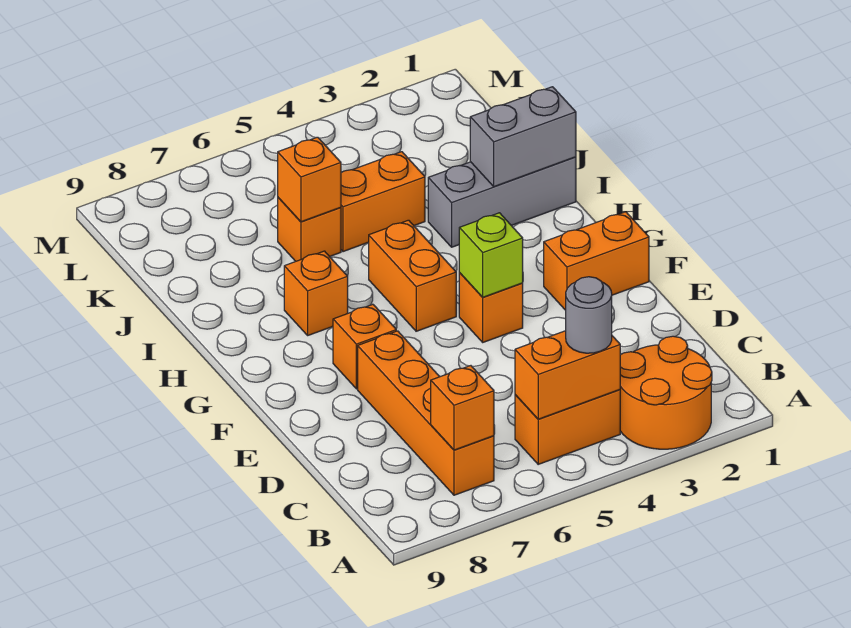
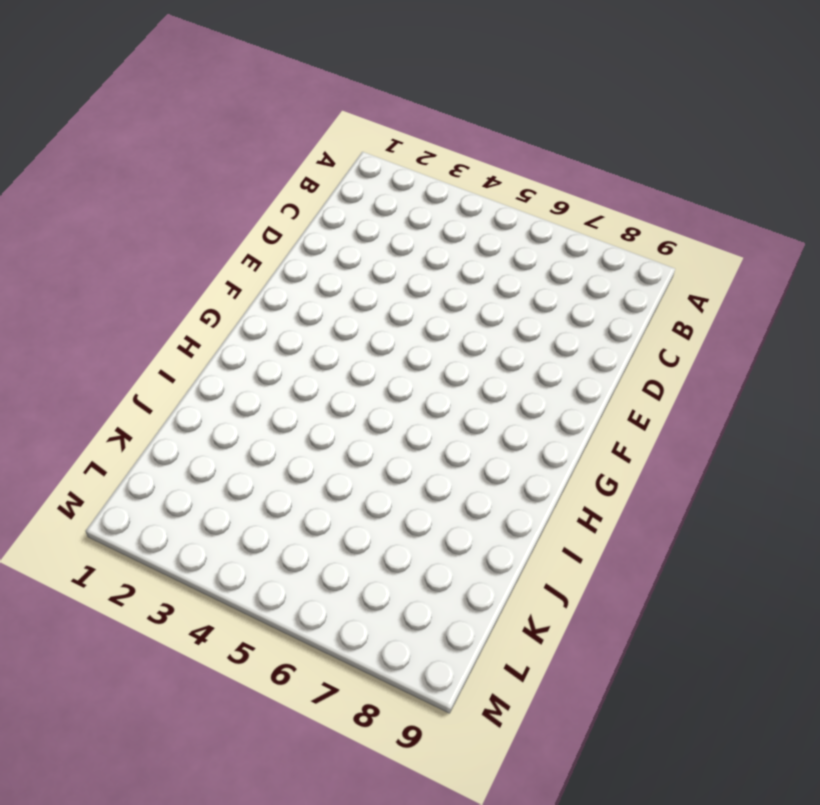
none -> orange 2x2 round brick [620,336,712,449]
none -> orange 1x2 brick [515,390,620,464]
none -> orange 1x4 brick [358,331,494,495]

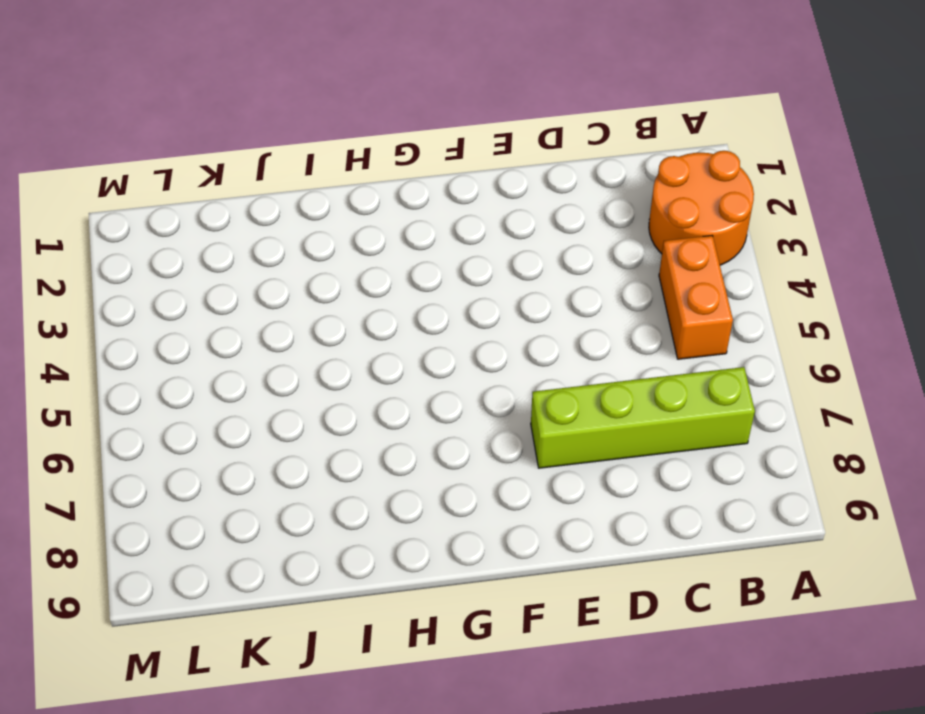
lime 1x4 brick [531,367,755,468] -> orange 1x4 brick [358,331,494,495]
none -> orange 1x2 brick [544,212,649,310]
none -> orange 1x1 brick [459,273,523,342]
none -> orange 1x1 brick [333,304,396,389]

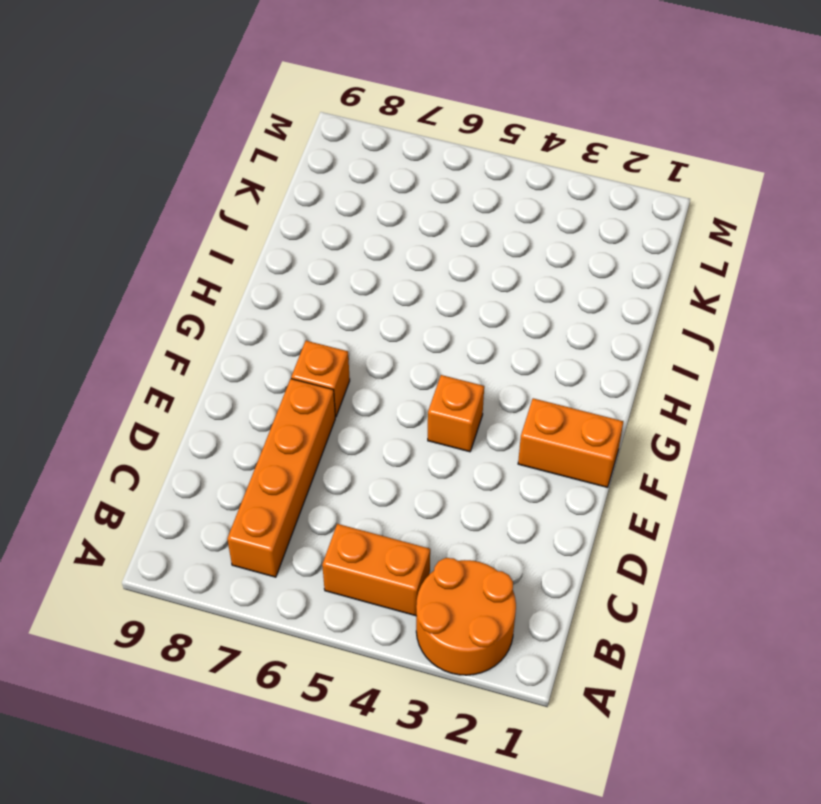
none -> orange 1x2 brick [368,220,456,331]
none -> orange 1x1 brick [284,251,348,335]
none -> grey 1x3 brick [428,157,576,247]

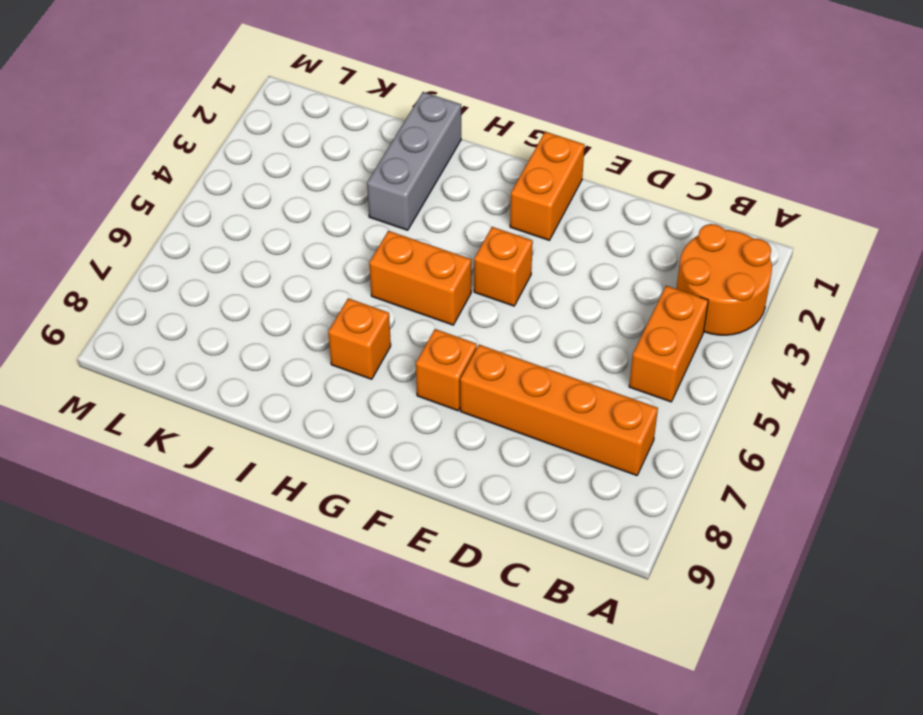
none -> orange 1x2 brick [341,152,425,252]
none -> orange 1x1 brick [278,198,341,261]
none -> orange 1x2 brick [515,331,620,419]

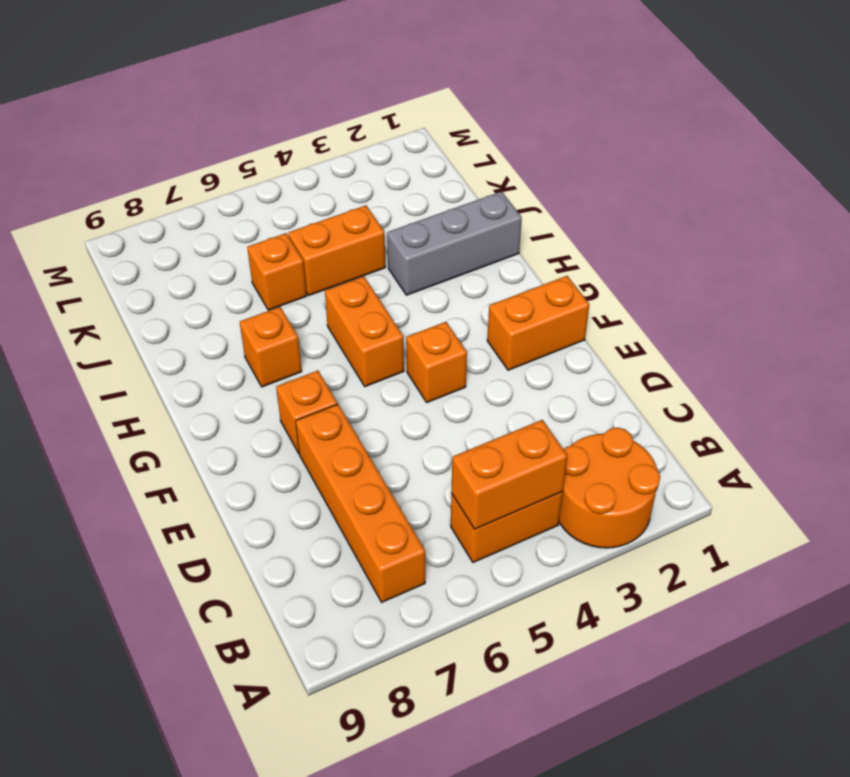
none -> orange 1x1 brick [431,366,494,450]
none -> lime 1x1 brick [459,213,523,297]
none -> grey 1x2 brick [470,87,576,187]

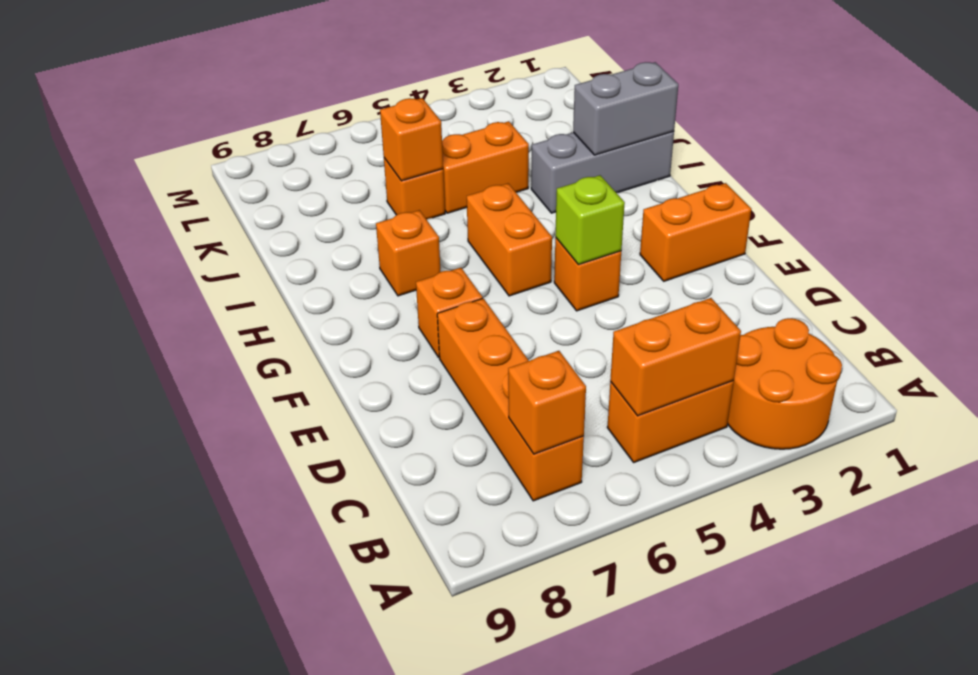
none -> grey 1x1 round brick [566,277,612,353]

